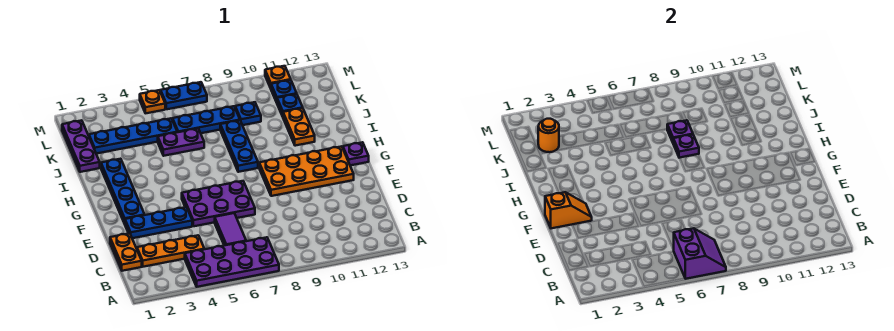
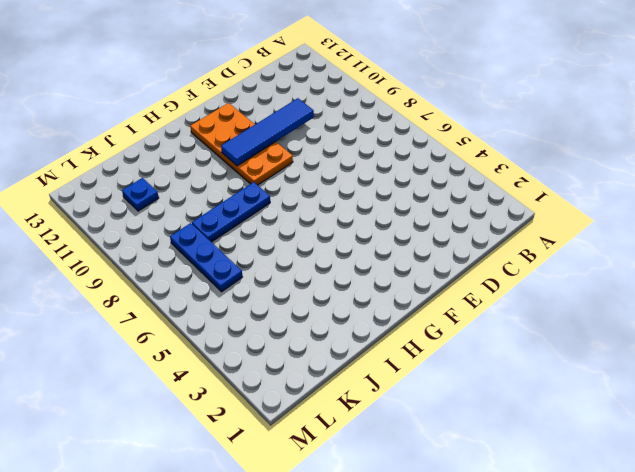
blue 1x4 tile [221,98,314,166] -> none
none -> purple 2x4 plate [185,237,279,287]
none -> orange 1x2 plate [110,233,142,271]
none -> orange 1x3 plate [137,235,204,267]

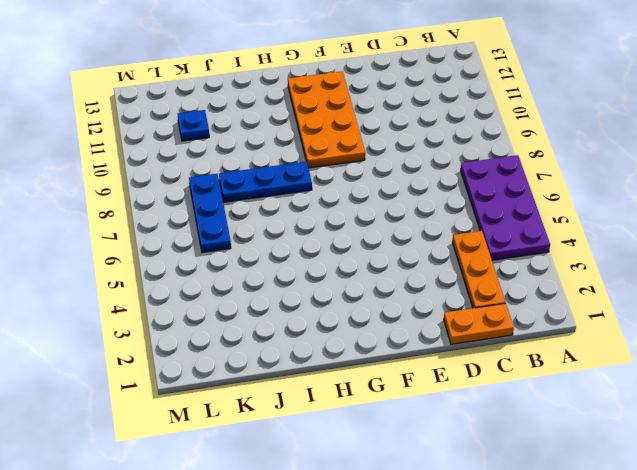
none -> purple 1x2 tile [215,213,246,246]
none -> blue 1x3 plate [125,207,192,238]
none -> purple 2x3 plate [182,181,255,226]

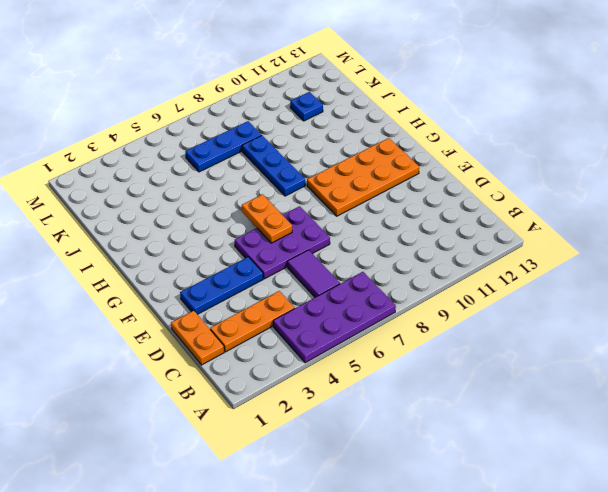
orange 1x2 plate [242,194,292,243] -> orange 1x2 plate moved to [283,108,315,146]
none -> blue 1x4 plate [101,159,144,224]
none -> purple 1x1 plate [343,142,369,165]
none -> purple 1x3 plate [62,120,100,172]

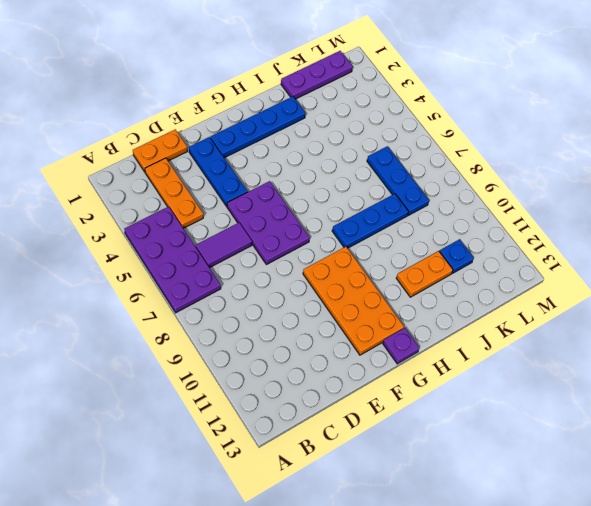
none -> purple 1x2 plate [158,129,204,156]
none -> blue 1x4 plate [89,118,177,154]
none -> blue 1x1 plate [235,102,261,125]

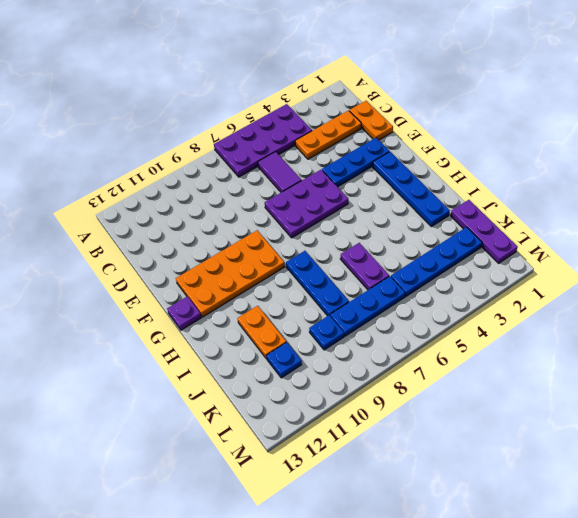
purple 1x2 plate [340,243,389,290] -> purple 1x2 plate turned to [158,129,204,156]
none -> blue 1x1 plate [271,80,297,102]
none -> orange 1x1 plate [140,90,165,113]
none -> blue 1x2 plate [161,82,207,109]

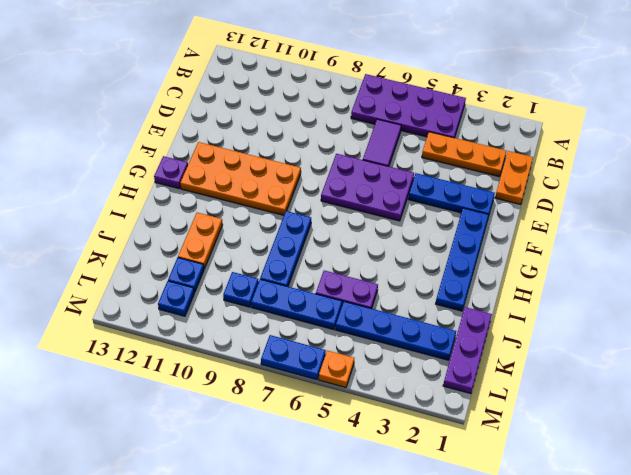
none -> orange 1x1 plate [265,66,291,88]
none -> purple 2x2 slope [674,228,726,279]
none -> orange 1x2 slope [545,192,592,228]

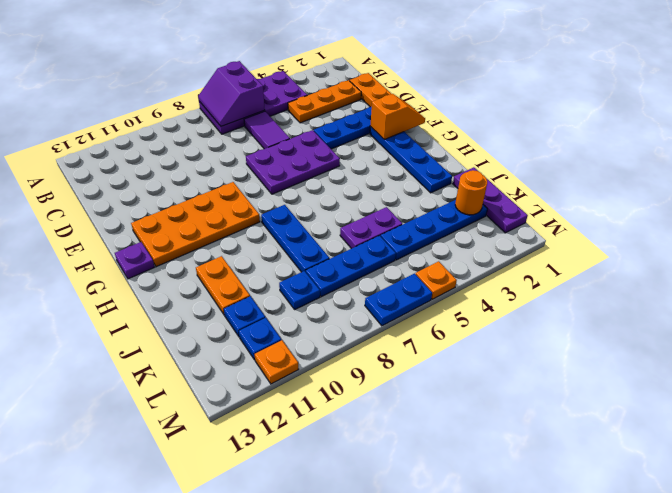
orange 1x2 slope [370,94,425,139] -> orange 1x2 slope turned to [545,192,592,228]
none -> purple 1x1 plate [673,135,699,158]
none -> purple 1x1 plate [667,120,693,142]

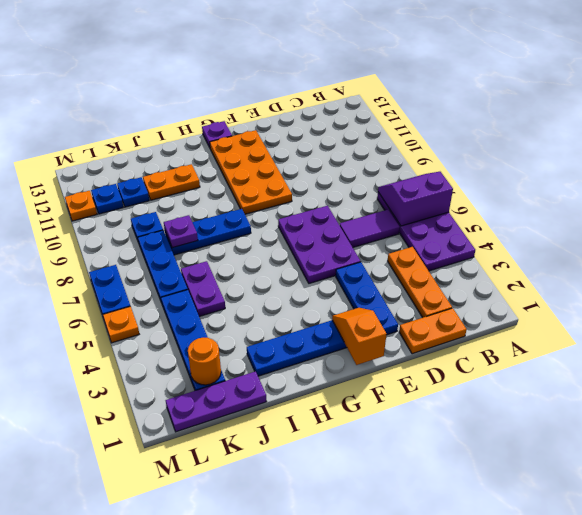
none -> purple 1x1 plate [673,135,699,158]

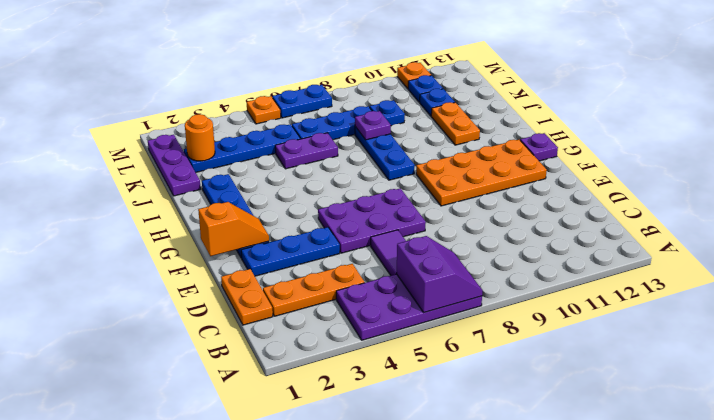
none -> purple 1x1 plate [673,135,699,158]

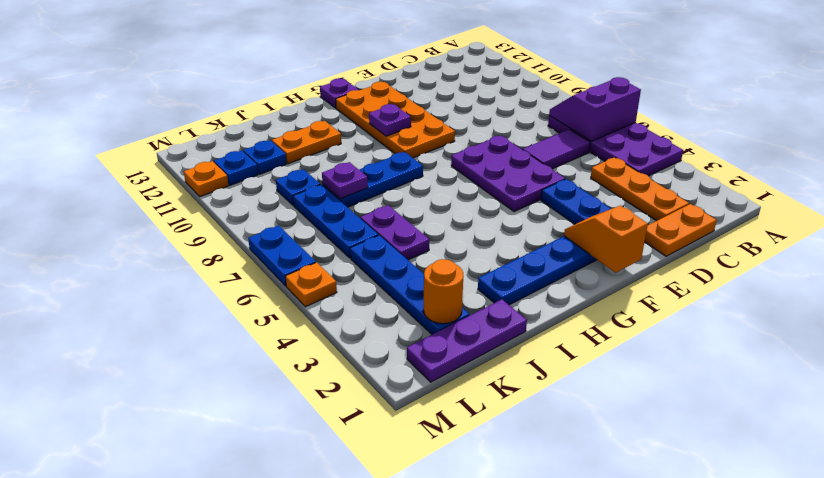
purple 1x1 plate [369,104,411,136] -> purple 1x1 plate moved to [673,135,699,158]

